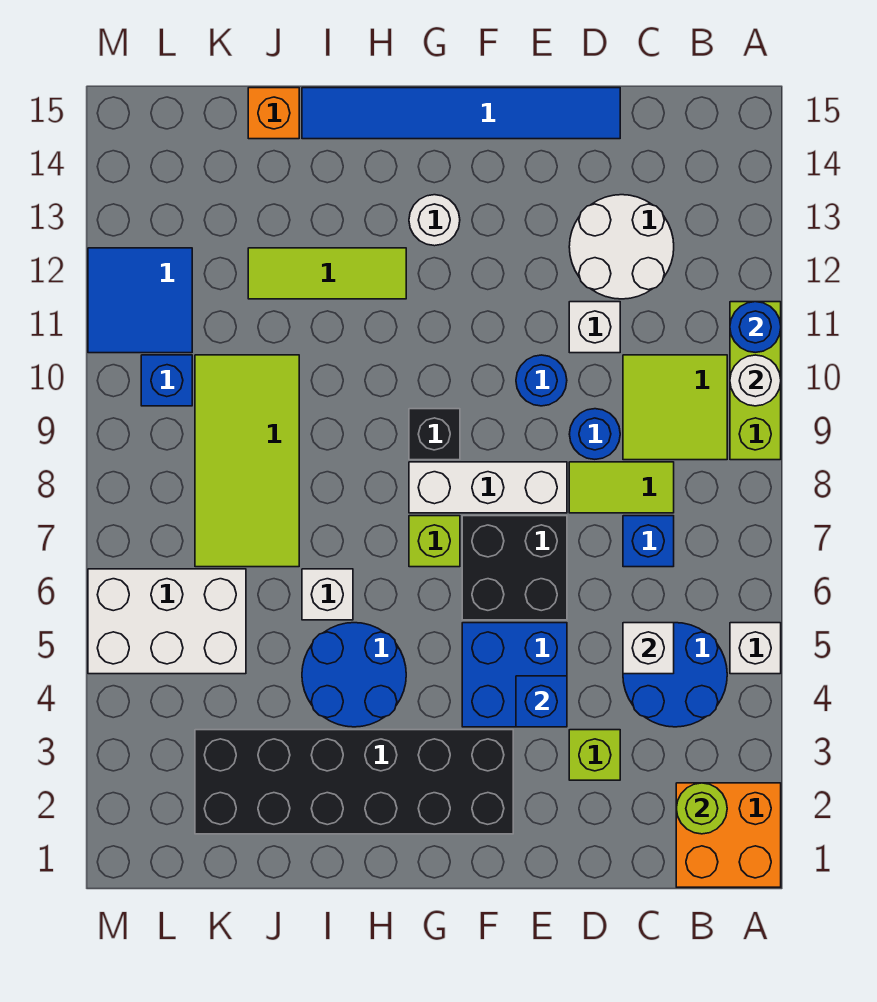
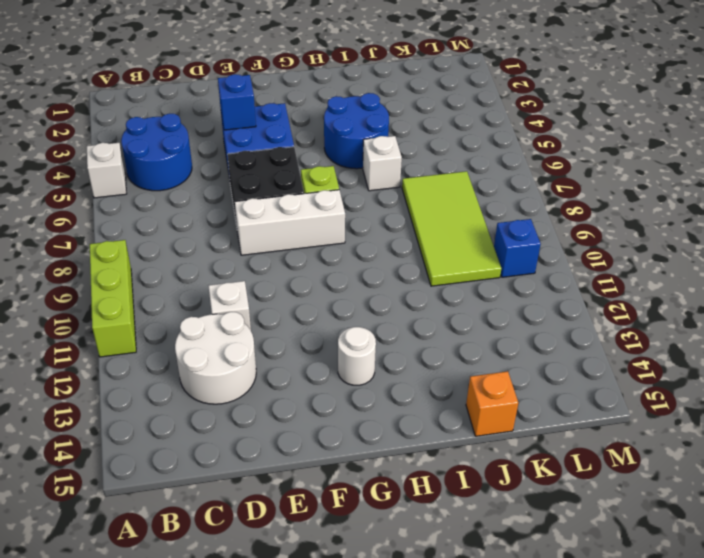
none -> orange 2x2 brick [676,783,781,887]
none -> lime 2x2 tile [623,355,727,460]
none -> blue 1x1 brick [623,516,674,567]
none -> lime 1x2 tile [569,462,674,513]

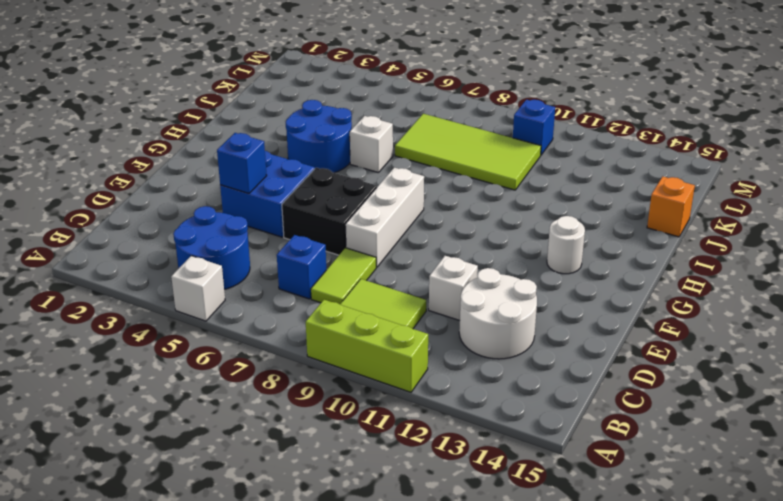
none -> orange 2x2 brick [676,783,781,887]
none -> lime 1x1 brick [569,730,620,780]
none -> blue 1x1 round brick [569,409,620,459]
none -> blue 1x6 tile [302,88,620,139]

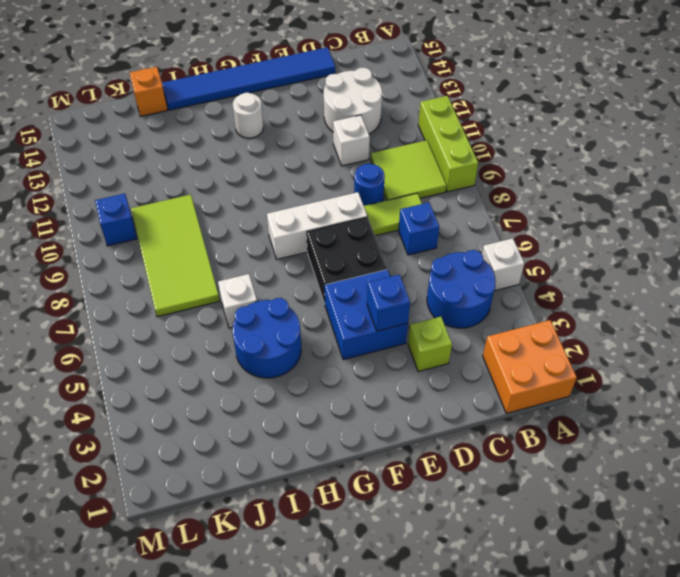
none -> blue 1x1 round brick [516,355,567,406]
none -> black 2x6 brick [195,730,513,834]
none -> lime 1x1 brick [409,516,460,567]
none -> black 1x1 brick [409,409,460,460]

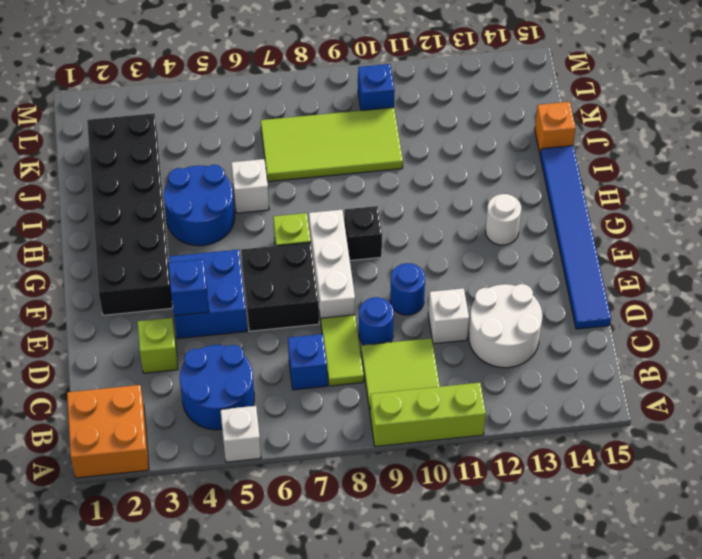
none -> lime 1x3 tile [248,248,406,299]
none -> white 2x3 brick [88,569,246,674]
none -> blue 2x2 tile [88,248,192,353]
none -> white 1x1 round brick [730,355,781,406]

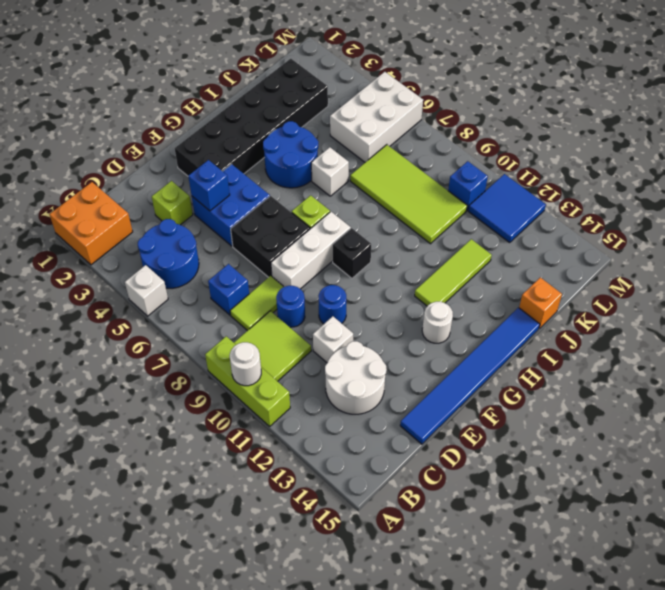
none -> blue 1x1 round brick [730,302,781,353]
none -> lime 1x1 round brick [676,783,727,834]
none -> white 1x1 brick [623,623,674,674]

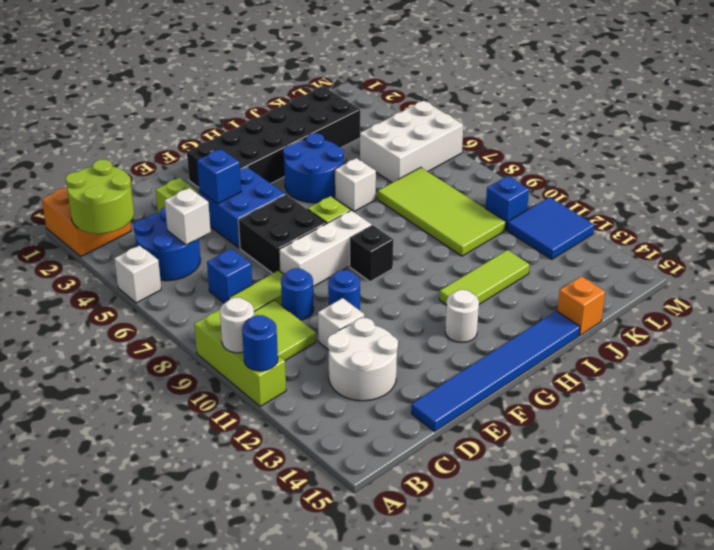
lime 2x2 round brick [66,159,134,234] -> lime 1x1 round brick [676,783,727,834]

